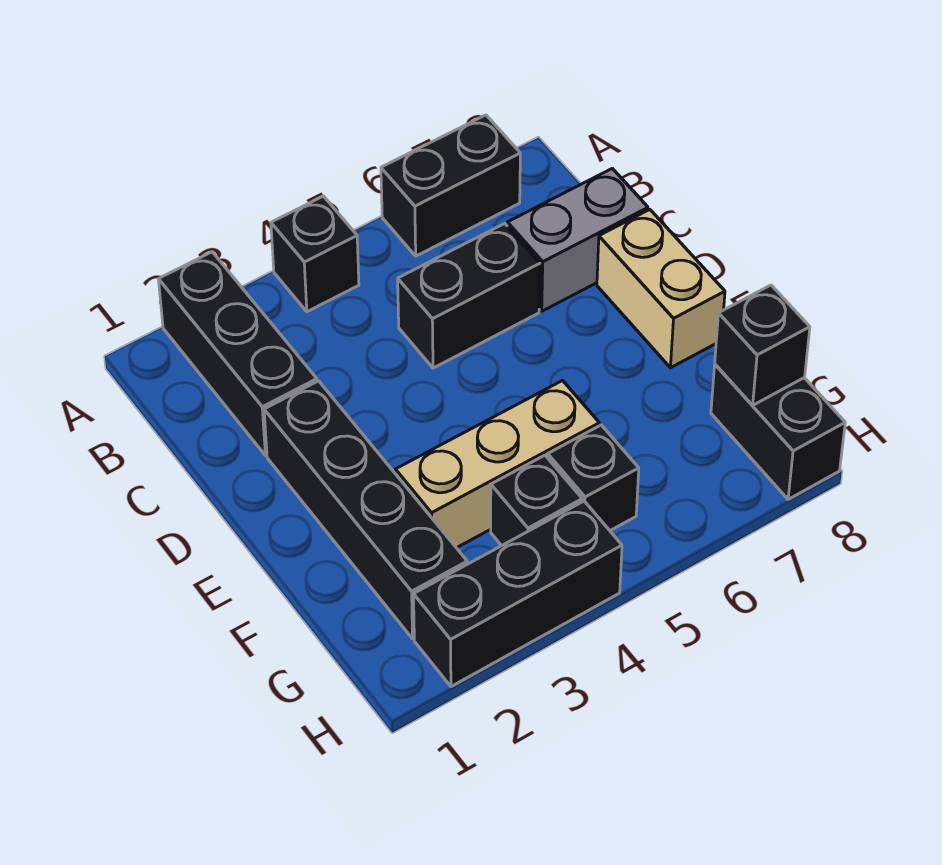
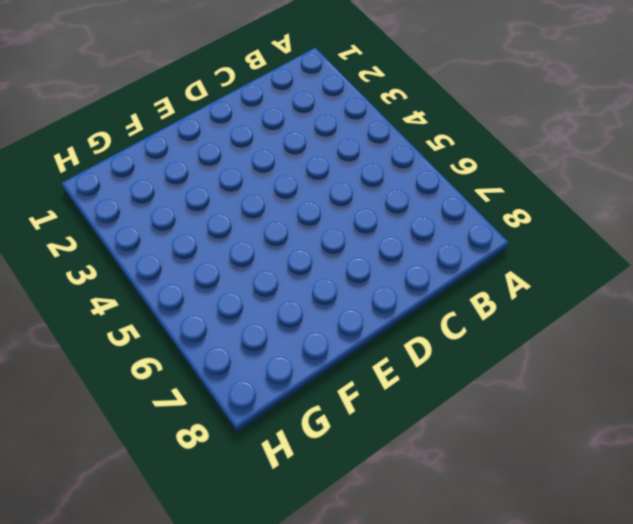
none -> black 1x3 brick [159,252,317,455]
none -> black 1x1 brick [271,196,359,312]
none -> black 1x2 brick [381,115,520,256]

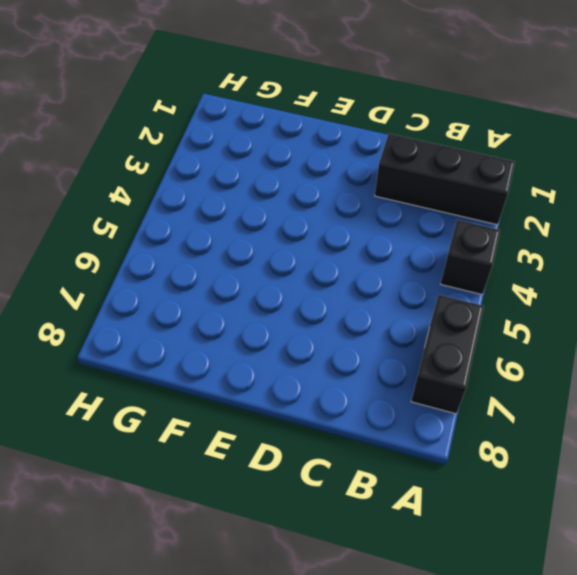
none -> black 1x2 brick [398,224,540,368]
none -> grey 1x2 brick [507,168,648,311]
none -> black 1x4 brick [264,381,467,639]

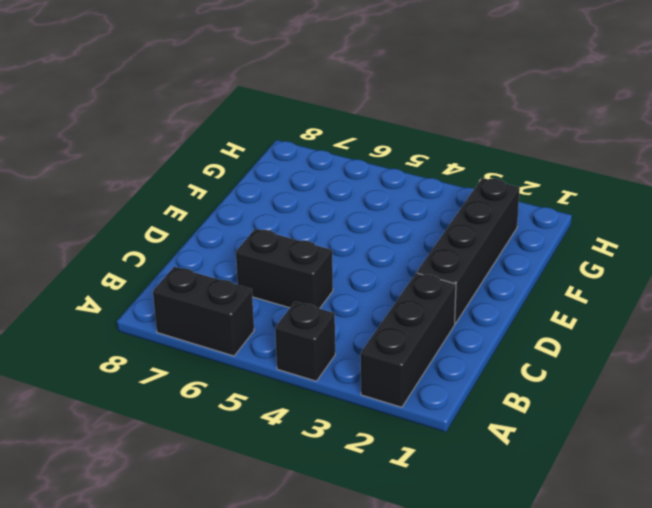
none -> grey 1x2 brick [507,168,648,311]
none -> tan 1x2 brick [597,210,725,368]
none -> tan 1x3 brick [395,381,599,548]

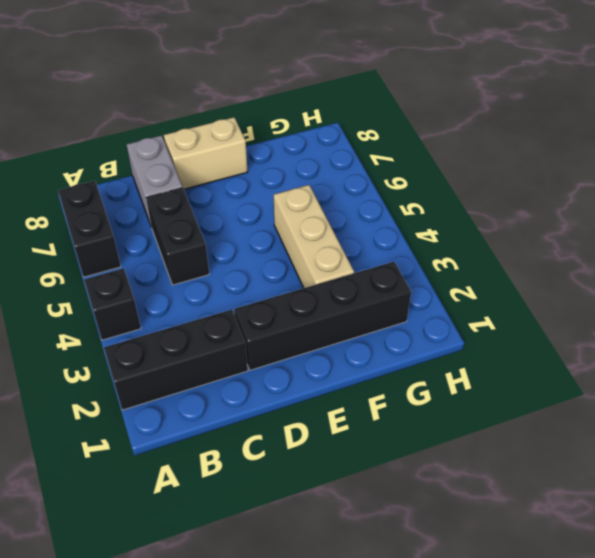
none -> black 1x1 brick [491,455,582,546]
none -> black 1x1 brick [548,425,639,531]
none -> black 1x2 brick [711,364,845,499]

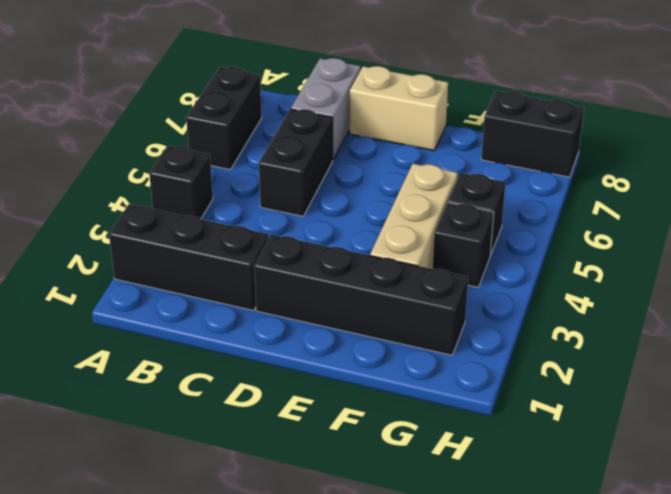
none -> black 1x3 brick [414,501,622,687]
none -> black 1x1 brick [715,285,810,405]

